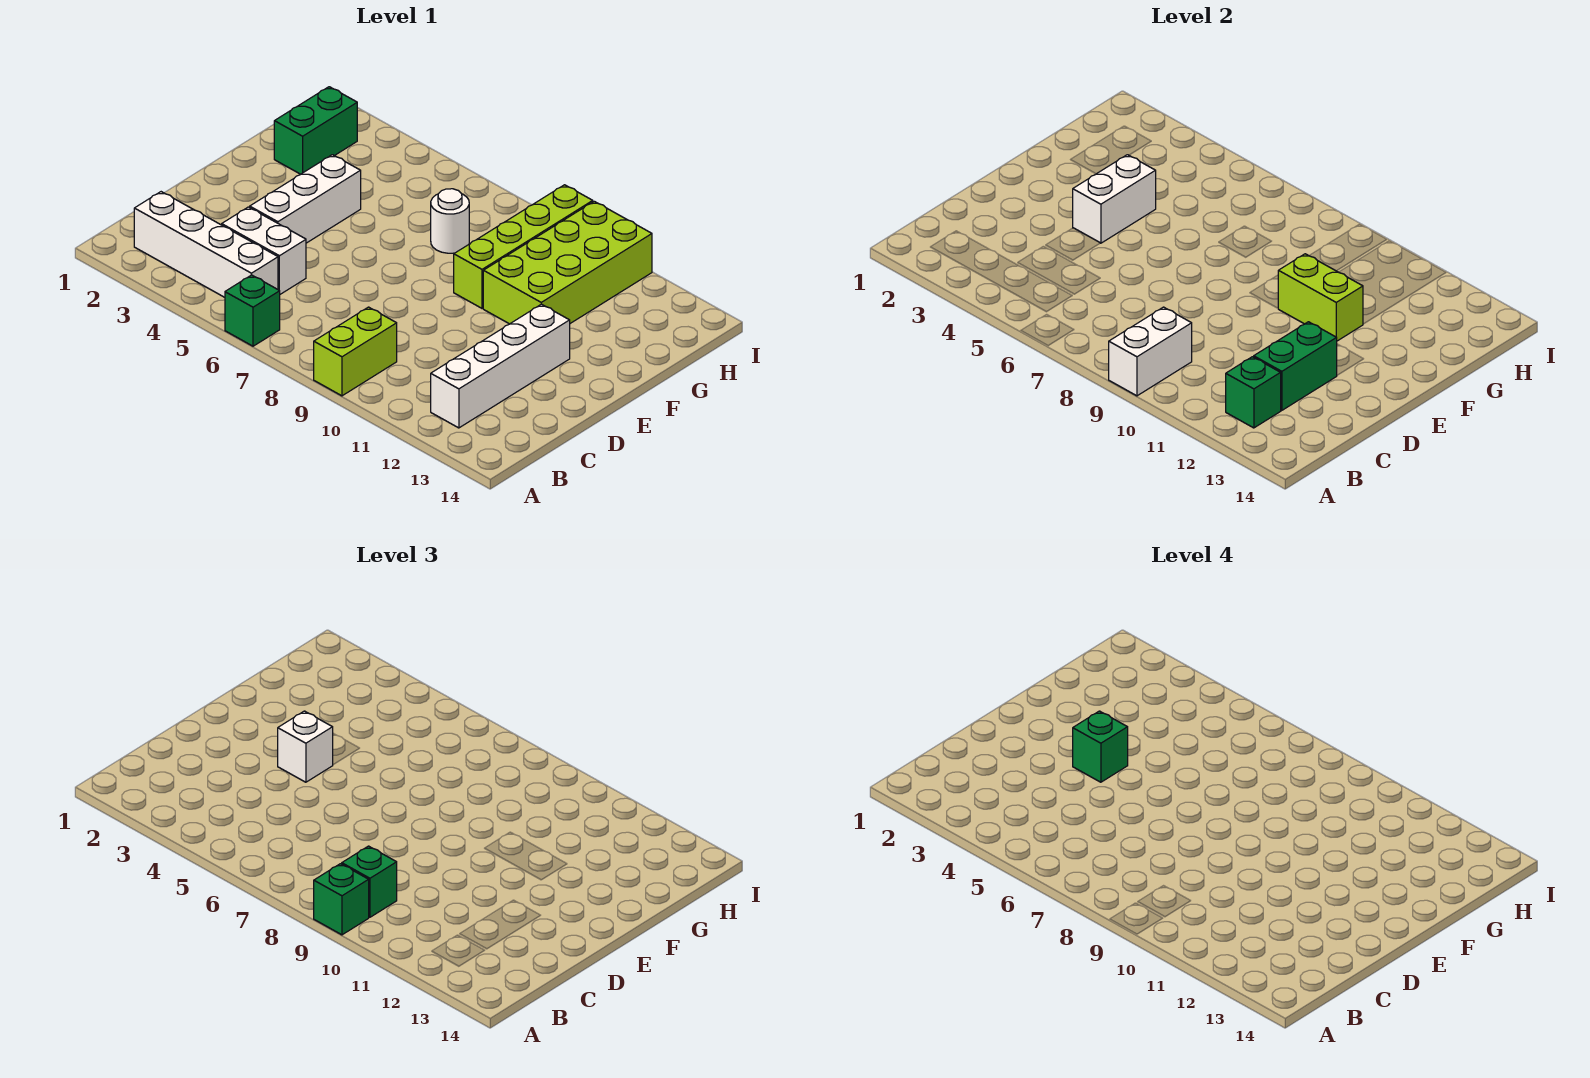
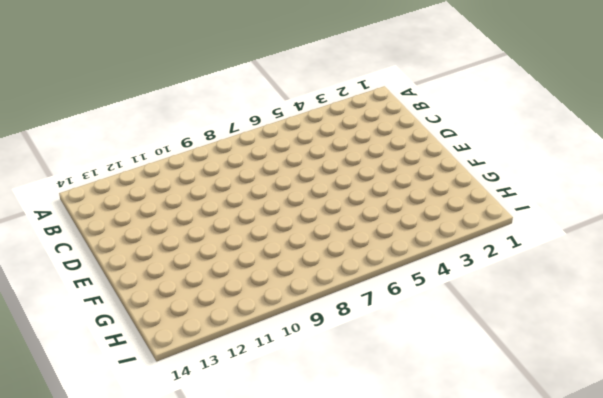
none -> green 1x1 brick [225,275,280,346]
none -> lime 1x2 brick [314,307,397,396]
none -> white 1x4 brick [134,192,278,297]

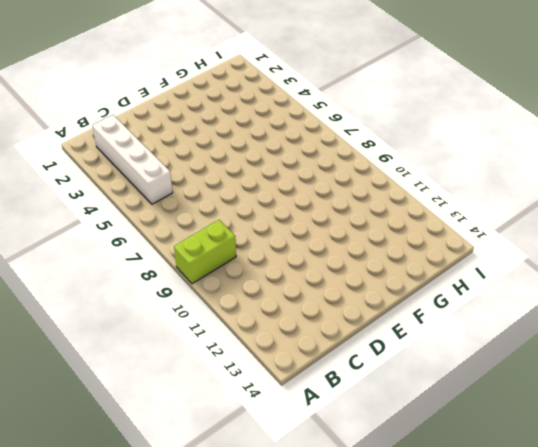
none -> green 1x1 brick [225,275,280,346]
none -> white 1x4 brick [431,304,570,428]
none -> white 1x2 brick [222,207,306,294]

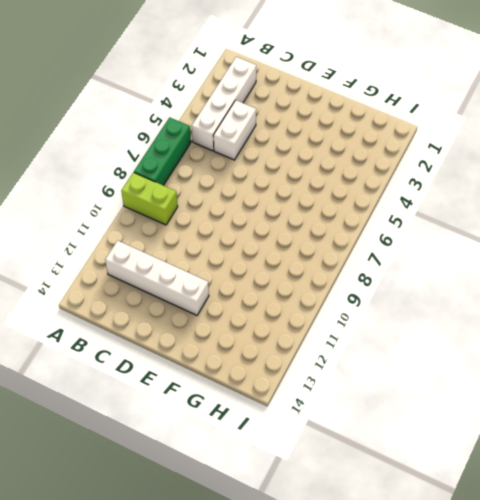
green 1x3 brick [134,117,191,185] -> green 1x1 brick [225,275,280,346]
none -> white 1x3 brick [250,155,361,243]
none -> lime 1x4 brick [454,185,593,308]
none -> lime 2x4 brick [483,201,652,324]

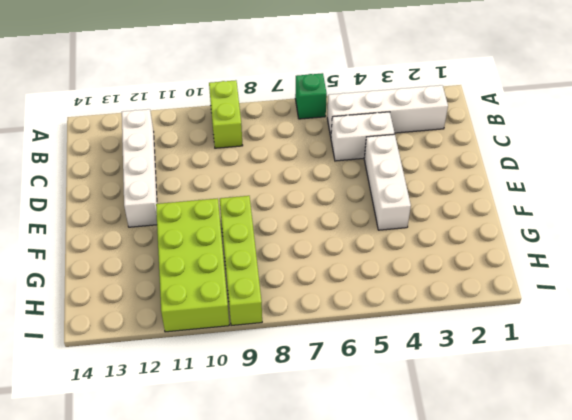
none -> green 1x2 brick [274,87,357,174]
none -> white 1x1 round brick [431,189,469,253]
none -> white 1x2 brick [1109,307,1192,396]

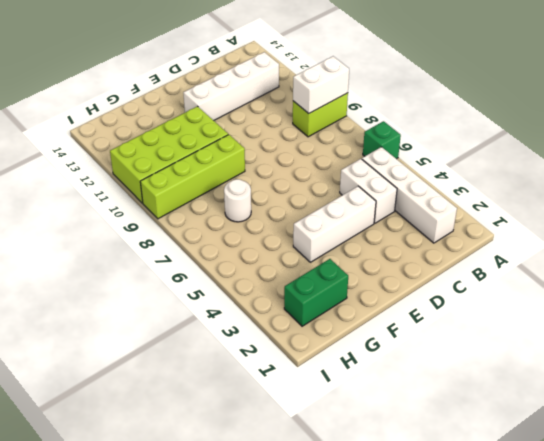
none -> green 1x1 brick [1226,357,1281,428]
none -> green 1x2 brick [1254,322,1337,410]
none -> white 1x2 brick [1073,155,1156,243]

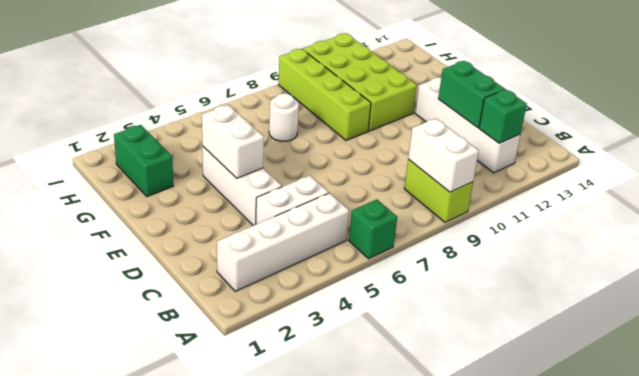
none -> lime 1x2 brick [1278,254,1363,341]
none -> green 1x1 brick [314,864,369,935]
none -> green 1x1 brick [342,846,397,917]

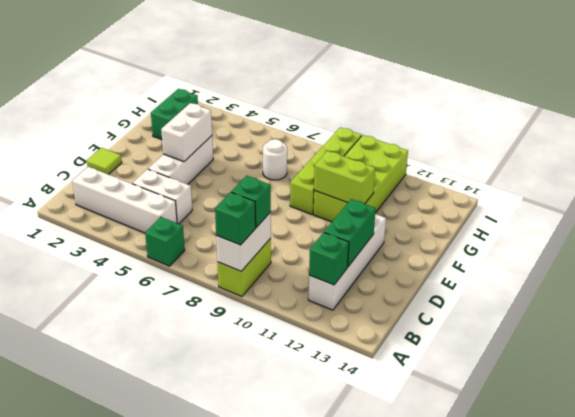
lime 1x1 tile [87,148,122,175] -> none
none -> white 1x1 brick [278,711,333,782]
none -> green 1x1 brick [1073,711,1128,782]

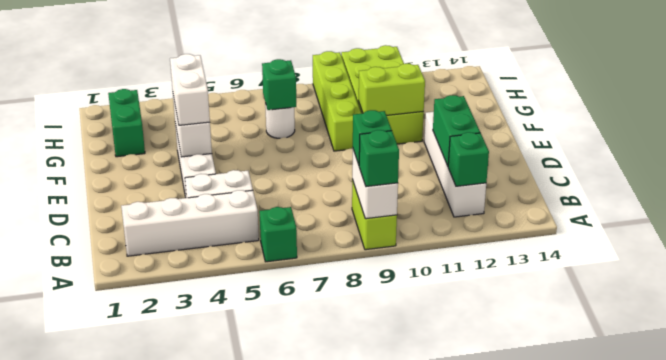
white 1x2 brick [170,54,210,125] -> white 1x1 brick [278,711,333,782]
green 1x1 brick [262,59,296,110] -> green 1x1 brick moved to [1073,711,1128,782]

